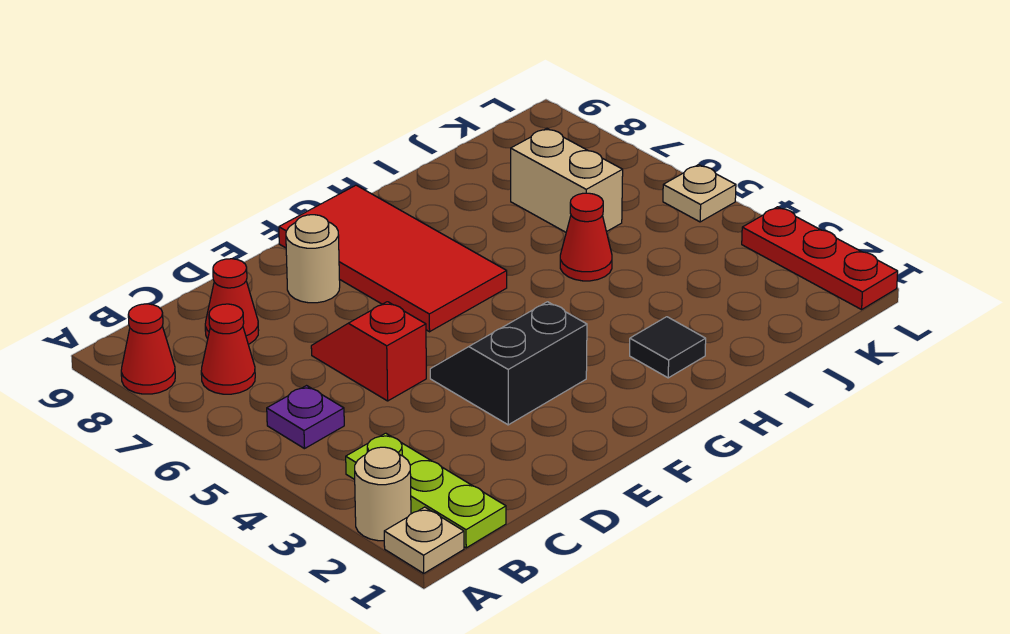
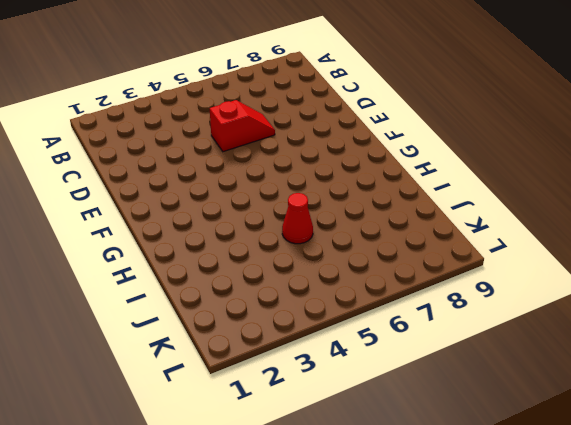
none -> tan 1x1 plate [384,507,464,573]
none -> tan 1x1 round brick [355,447,411,541]
none -> red 1x1 cone [121,304,175,394]

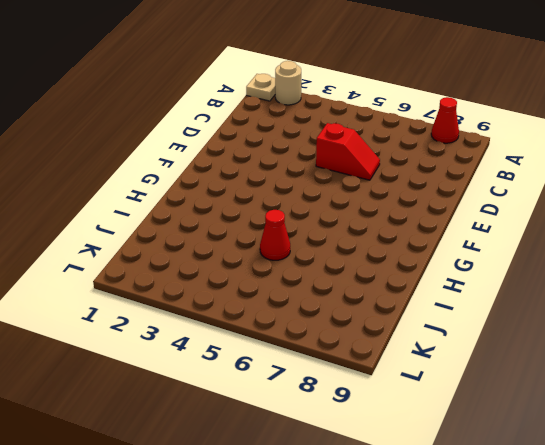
none -> lime 1x3 plate [346,433,506,548]
none -> purple 1x1 plate [267,386,344,449]
none -> red 1x1 cone [201,304,255,394]

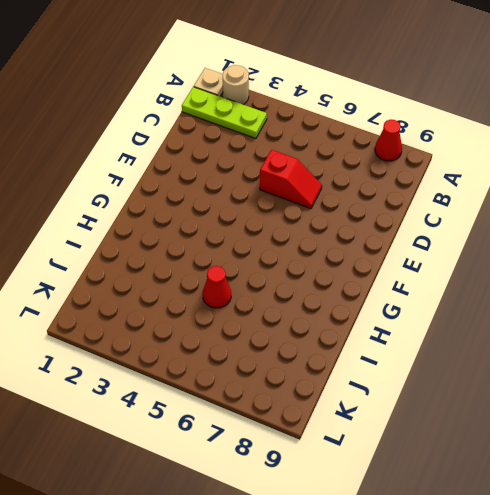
none -> purple 1x1 plate [267,386,344,449]
none -> red 1x1 cone [201,304,255,394]
none -> red 1x1 cone [205,259,259,344]

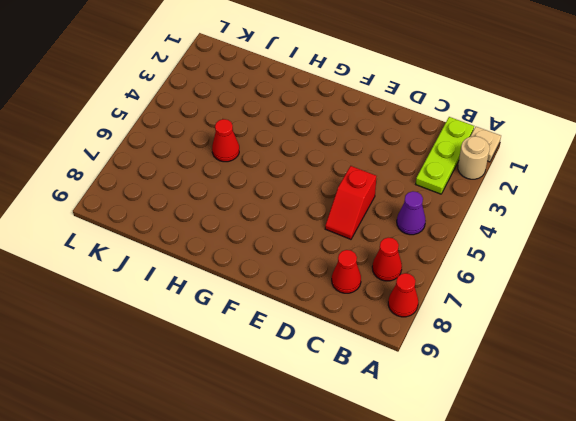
purple 1x1 cone [397,191,426,235] -> purple 1x1 plate [267,386,344,449]
none -> black 2x2 slope [430,302,587,425]
none -> tan 1x1 round brick [286,215,340,303]
none -> red 2x4 tile [279,185,507,332]

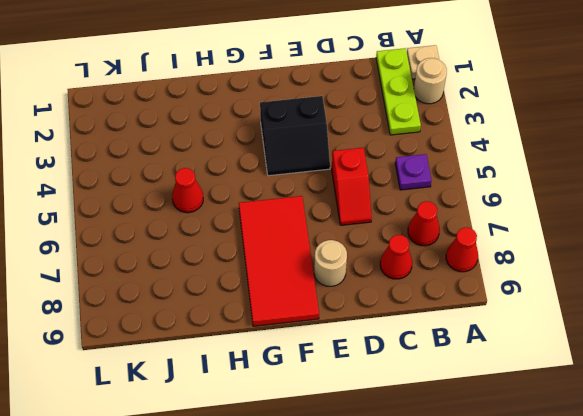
none -> black 1x1 tile [630,317,706,378]
none -> tan 1x2 brick [511,129,623,232]
none -> red 1x3 plate [742,207,898,310]

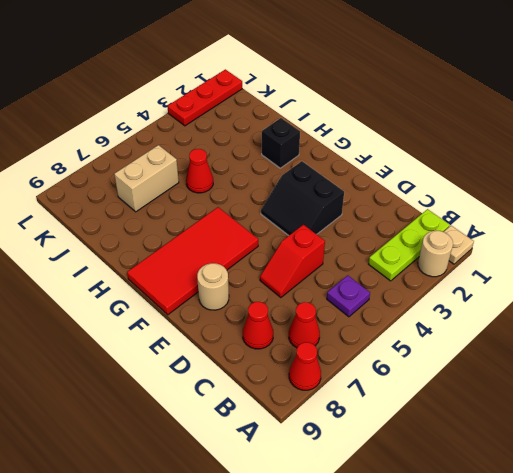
black 1x1 brick [262,118,300,168] -> black 1x1 tile [630,317,706,378]
none -> tan 1x1 plate [663,165,736,222]

